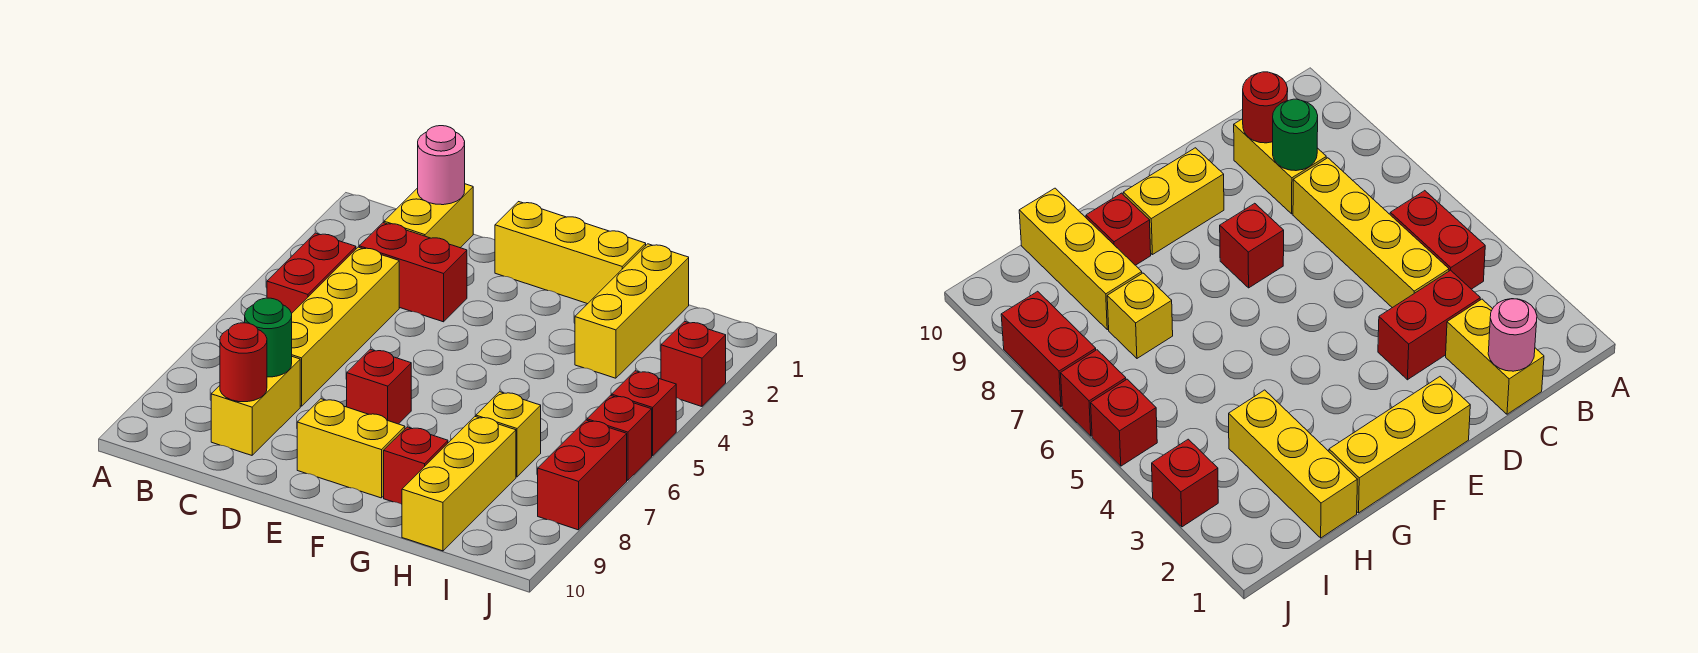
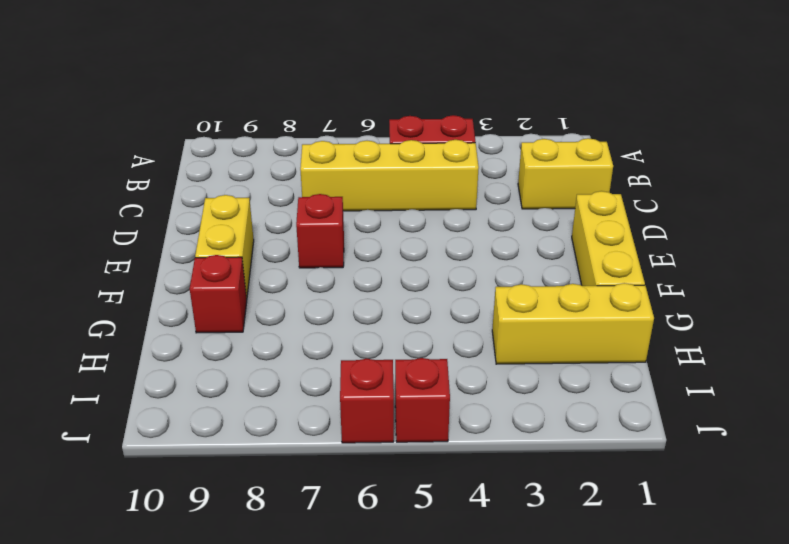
none -> red 1x2 brick [359,223,467,322]
none -> yellow 1x2 brick [211,357,300,455]
none -> yellow 1x1 brick [476,392,541,477]

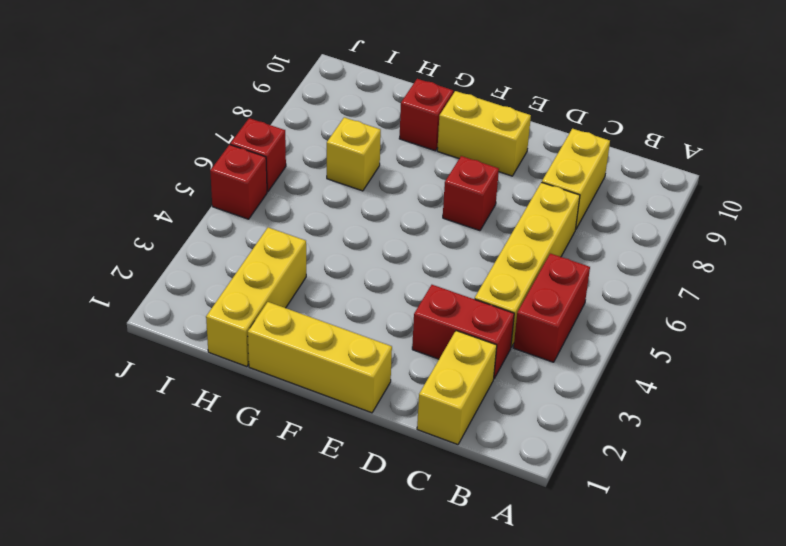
none -> yellow 1x3 brick [402,417,516,551]
none -> red 1x1 brick [661,321,726,406]
none -> red 1x2 brick [538,420,627,530]

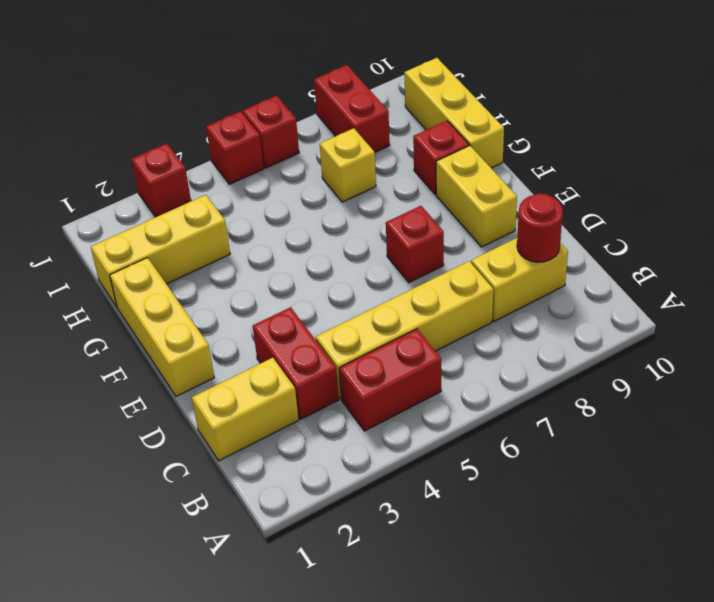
yellow 1x3 brick [404,58,504,168] -> yellow 1x3 brick turned to [402,417,516,551]
red 1x2 brick [314,65,390,152] -> red 1x2 brick turned to [538,420,627,530]
none -> pink 1x1 round brick [418,126,465,205]
none -> green 1x1 round brick [245,298,292,377]

